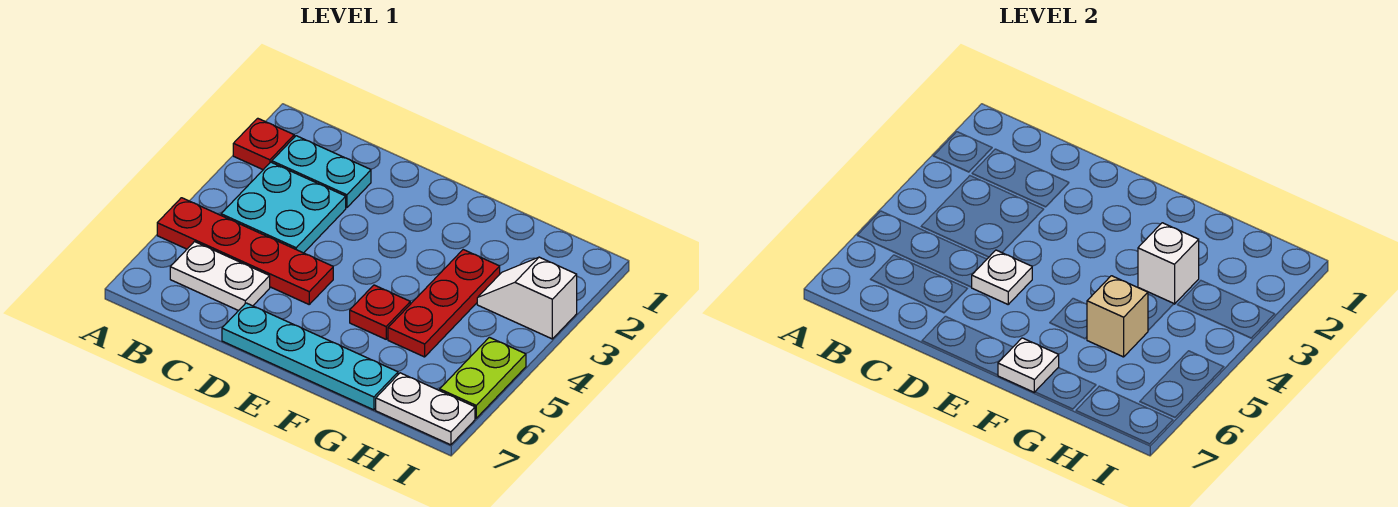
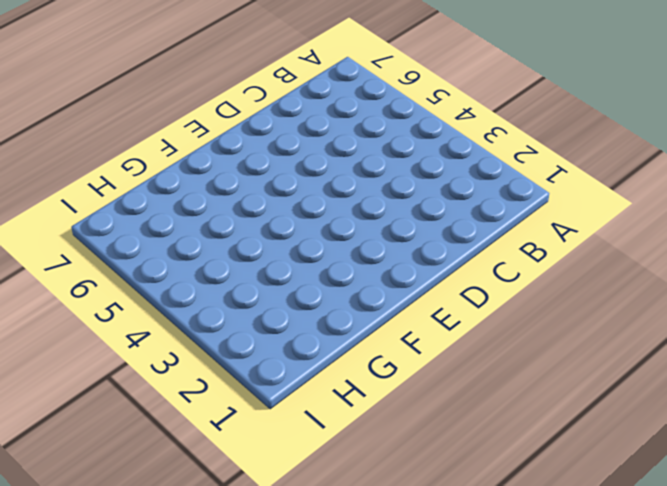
none -> red 1x1 plate [233,118,294,170]
none -> red 1x4 plate [157,198,333,304]
none -> cyan 1x2 plate [272,136,371,208]

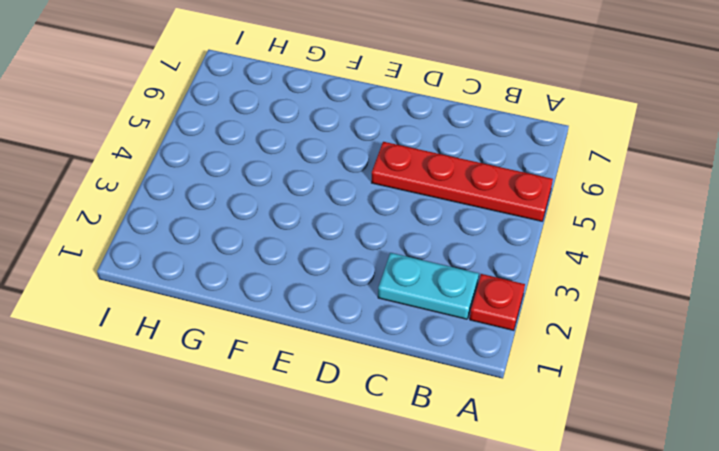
none -> cyan 2x2 plate [221,162,346,253]
none -> white 1x2 plate [170,242,270,311]
none -> cyan 1x4 plate [222,303,398,410]

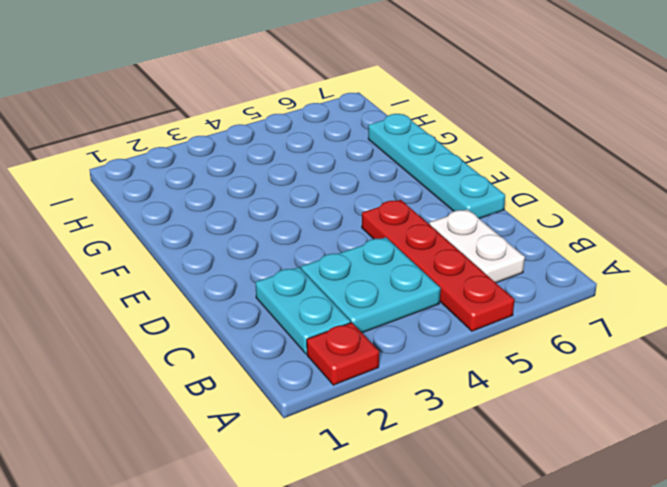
none -> red 1x1 plate [350,285,410,339]
none -> red 1x3 plate [388,250,500,357]
none -> white 1x2 slope [477,257,577,339]

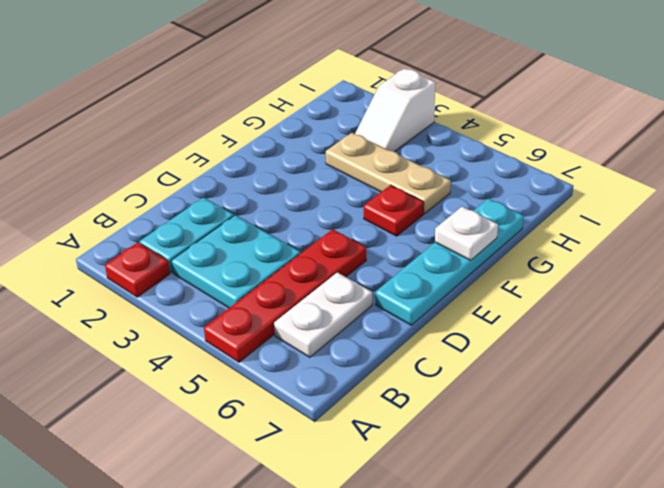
tan 1x3 plate [326,133,451,214] -> red 1x3 plate [388,250,500,357]
none -> white 1x2 plate [376,373,475,445]
none -> lime 1x2 plate [440,337,526,418]
none -> white 1x1 plate [972,250,1032,304]

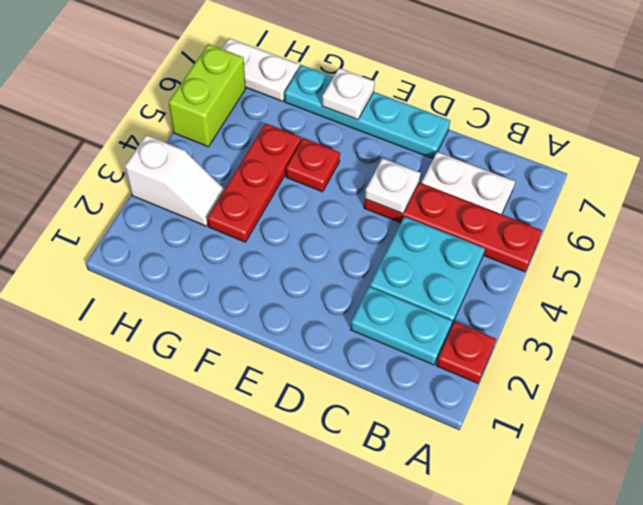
lime 1x2 brick [169,44,246,147] -> lime 1x2 plate [440,337,526,418]
none -> white 1x1 brick [1138,223,1199,304]
none -> tan 1x1 brick [1087,276,1148,357]

